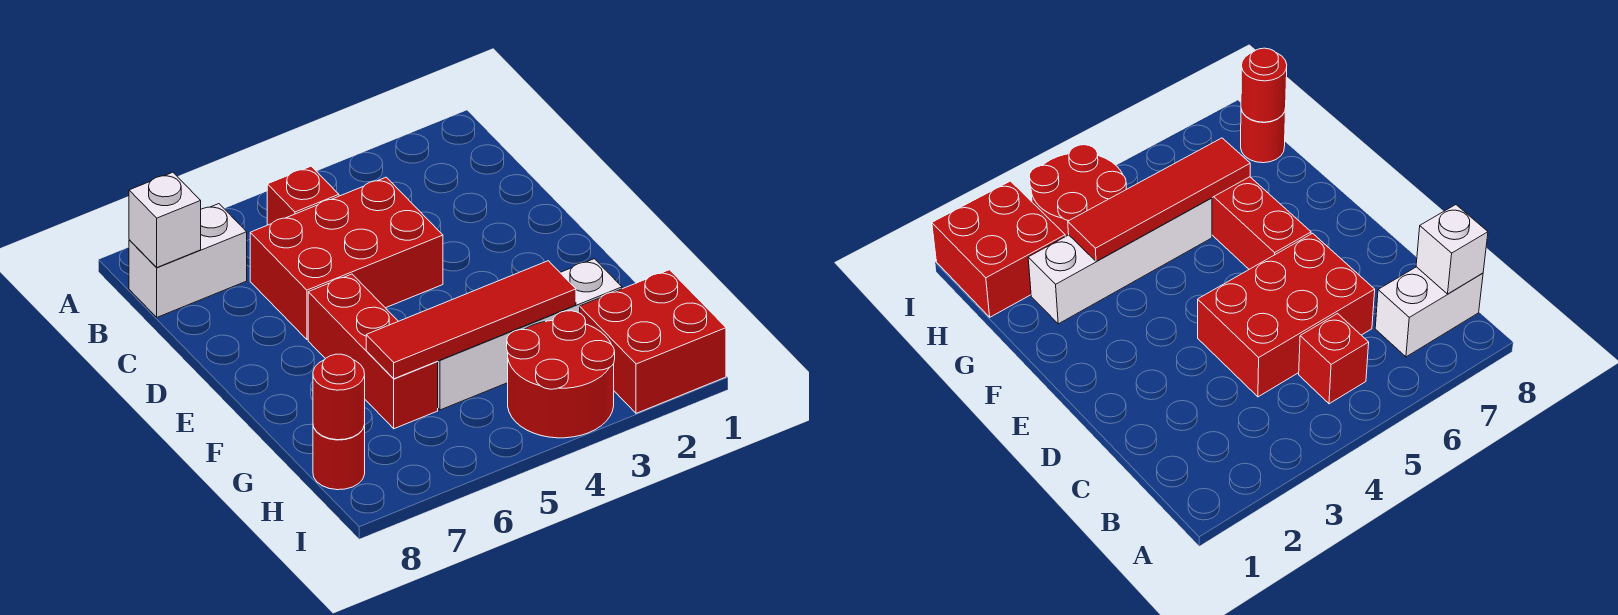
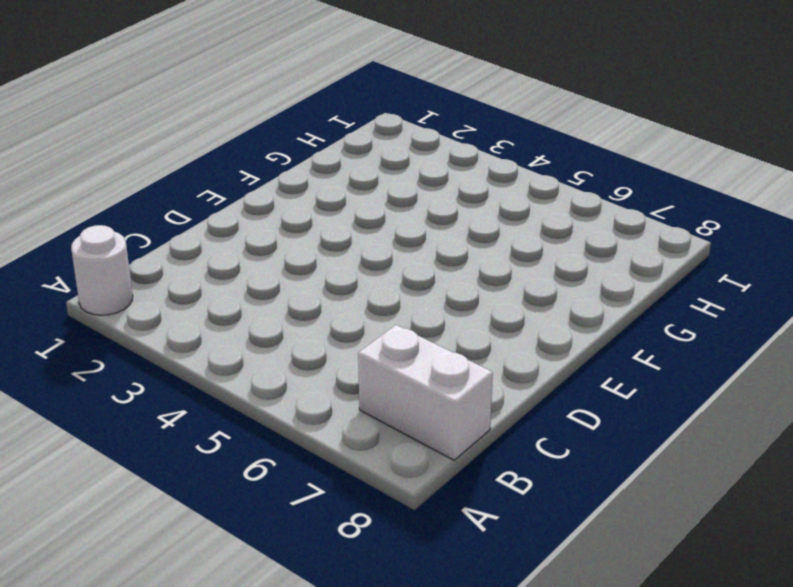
white 1x1 round brick [71,225,133,315] -> none
none -> red 1x1 brick [267,166,339,225]
none -> red 2x3 brick [250,177,443,339]

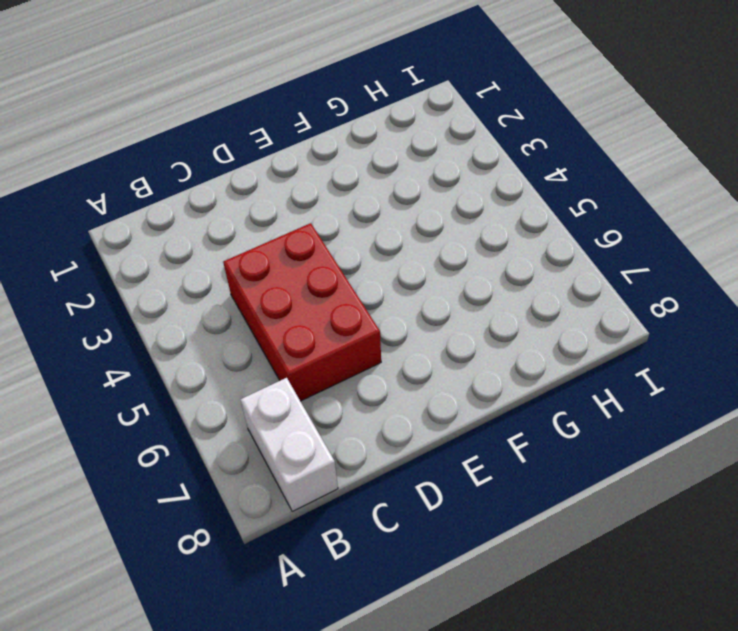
none -> red 1x1 brick [267,166,339,225]
none -> red 1x3 brick [308,274,438,429]

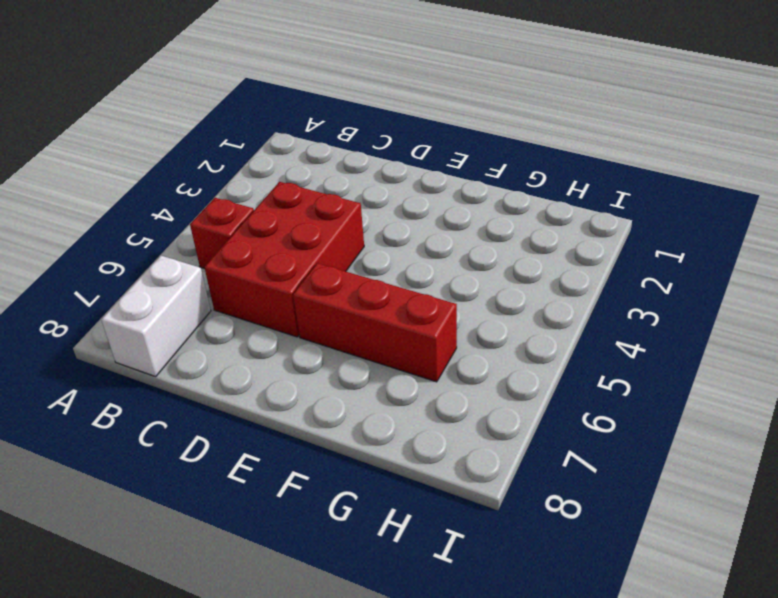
none -> white 1x4 brick [438,259,622,410]
none -> red 2x2 brick [580,270,726,413]

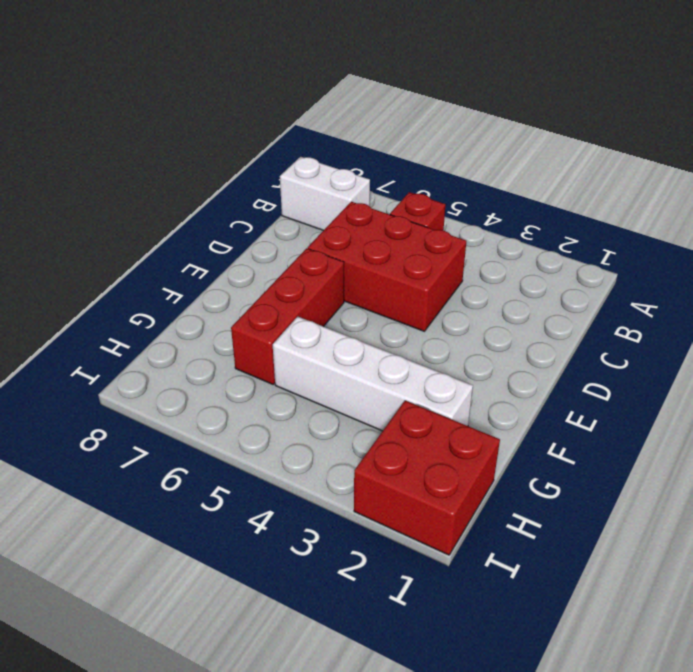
none -> red 2x2 round brick [507,311,615,438]
none -> red 1x1 round brick [313,425,365,490]

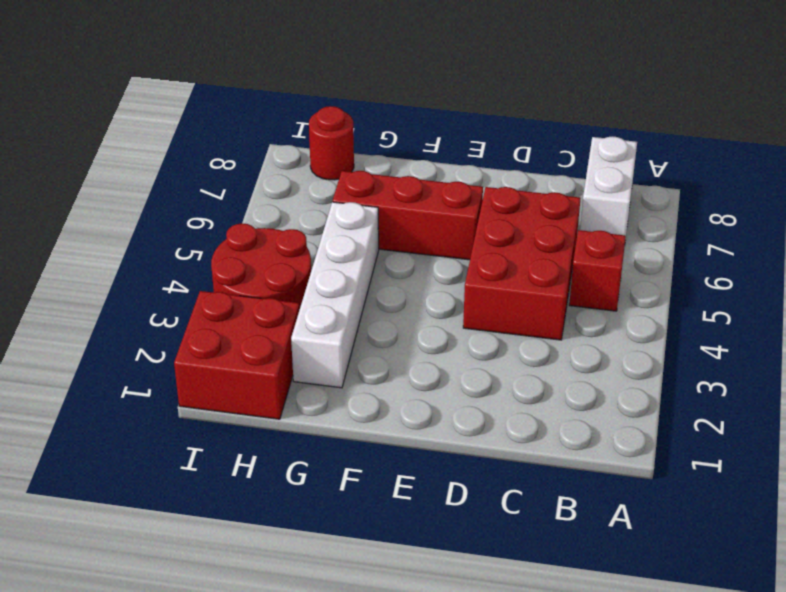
none -> white 1x1 brick [129,172,201,267]
none -> red 1x4 tile [366,261,576,379]

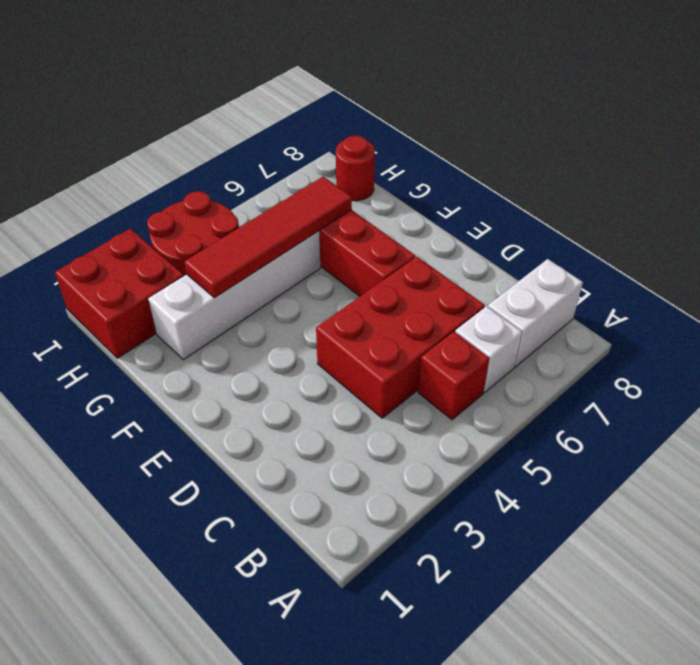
white 1x1 brick [455,306,522,392] -> white 1x1 brick moved to [129,172,201,267]
none -> red 1x1 round brick [313,354,365,440]

